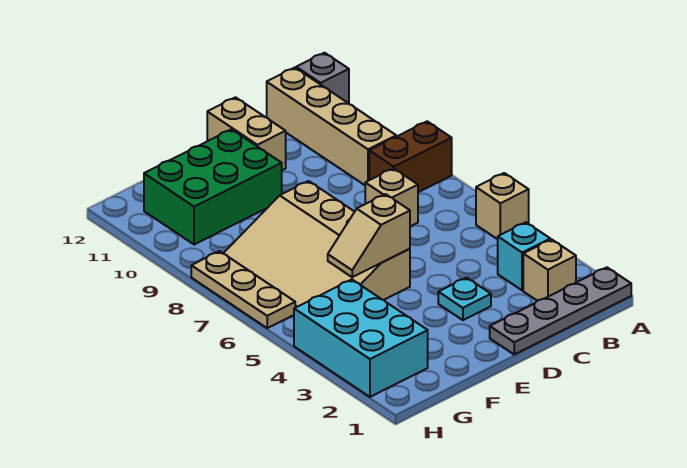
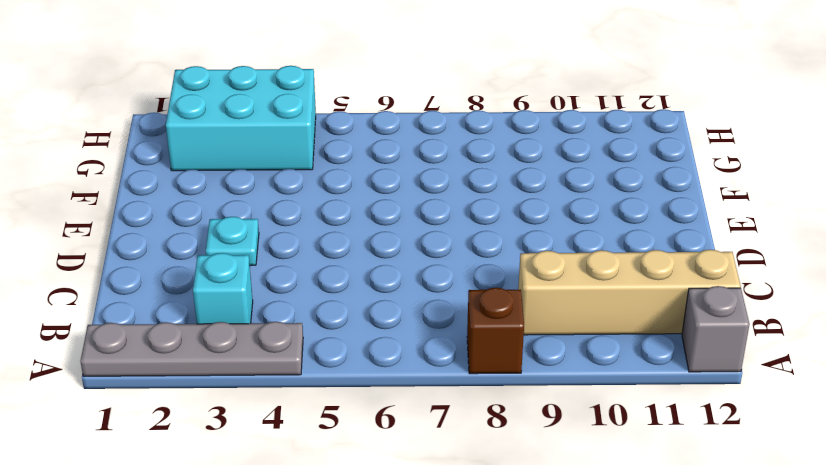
grey 1x4 plate [81,322,303,376] -> grey 1x4 plate turned to [490,267,631,354]
brown 1x1 brick [467,288,524,374] -> brown 1x2 brick [369,121,452,192]
none -> tan 1x1 brick [476,173,529,239]
none -> tan 1x1 brick [523,239,576,301]
none -> tan 1x1 brick [365,168,418,226]

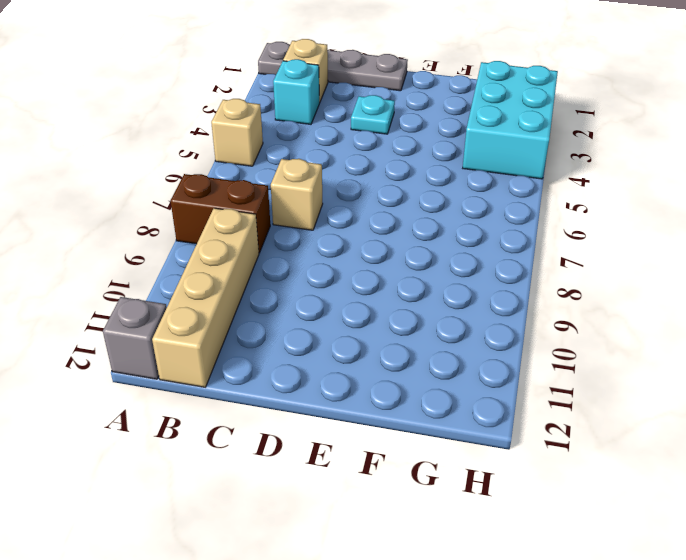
none -> tan 1x2 brick [207,97,286,170]
none -> tan 3x4 slope [223,181,410,308]
none -> green 2x3 brick [144,129,282,245]

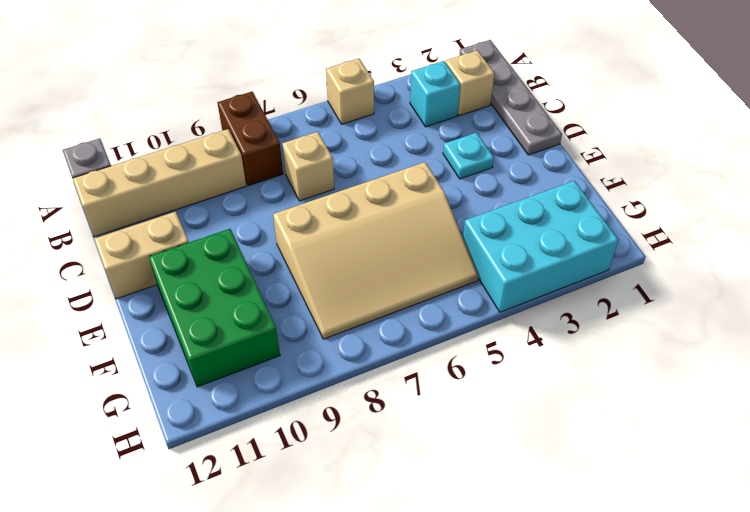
none -> tan 1x3 plate [191,251,295,328]
none -> tan 1x2 slope [328,194,410,277]

